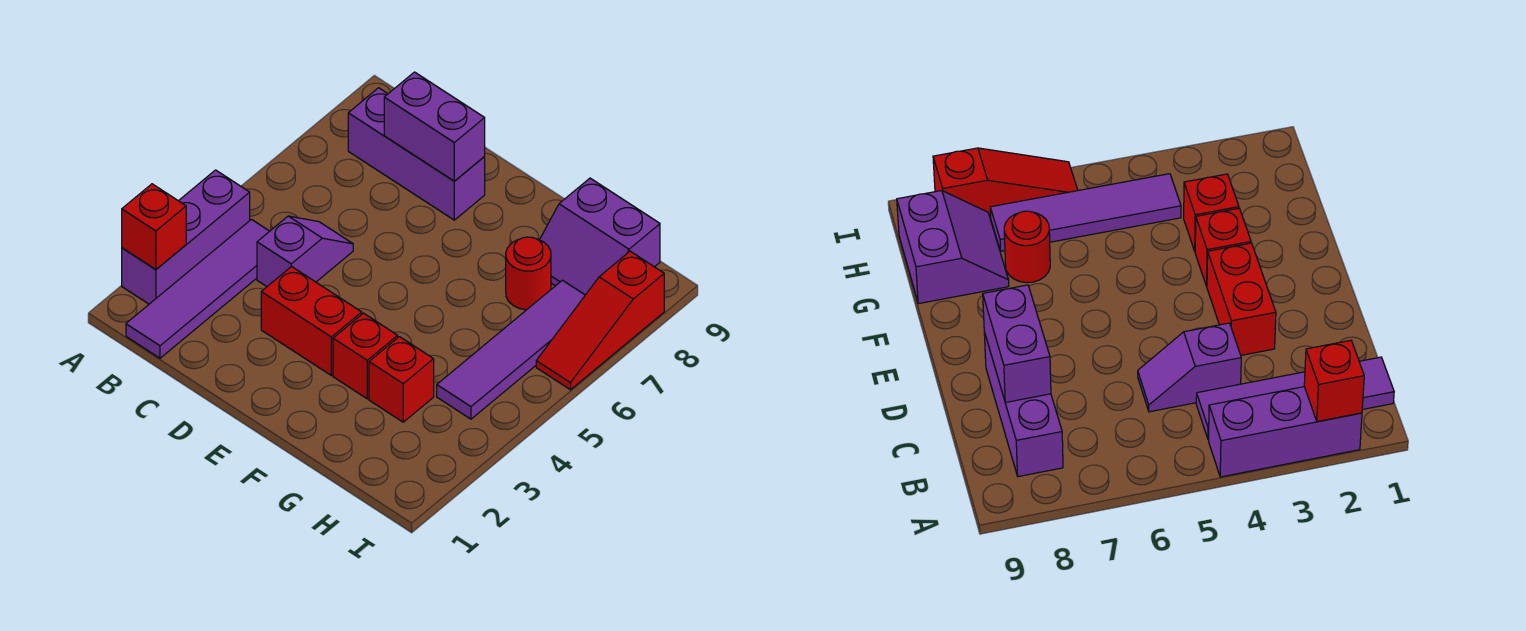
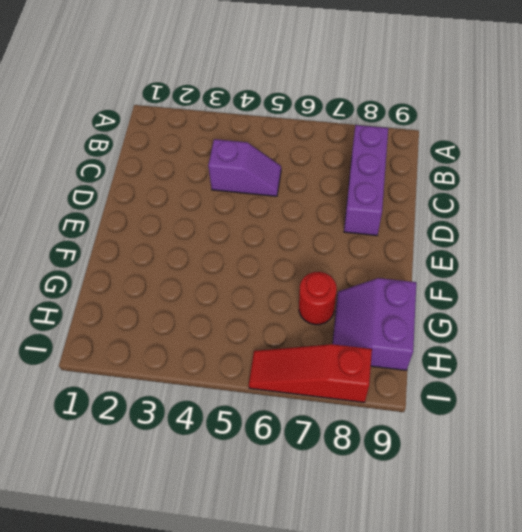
none -> purple 1x3 brick [122,170,250,304]
none -> purple 1x4 tile [126,220,269,358]
none -> red 1x2 brick [261,266,362,375]

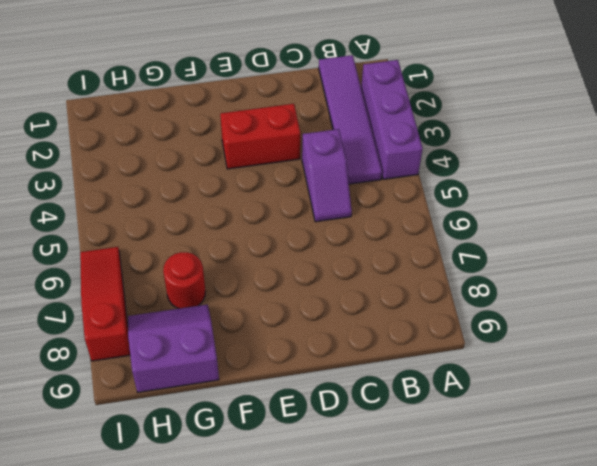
none -> purple 1x3 brick [348,88,485,220]
none -> red 1x1 brick [333,313,398,399]
none -> red 1x1 brick [369,337,434,422]

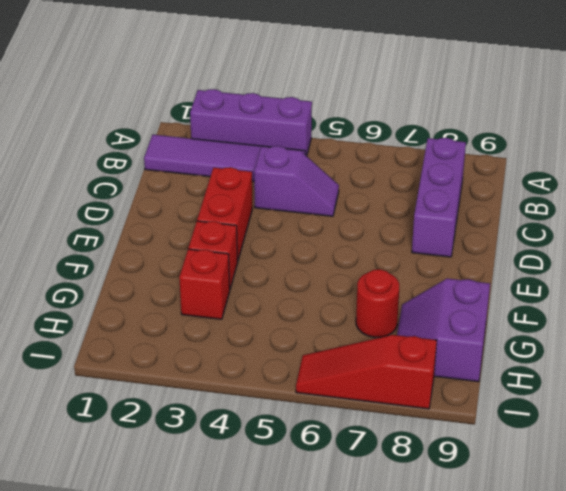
none -> purple 1x4 tile [437,280,585,419]
none -> red 1x1 brick [122,184,186,269]
none -> purple 1x2 brick [384,72,485,181]

